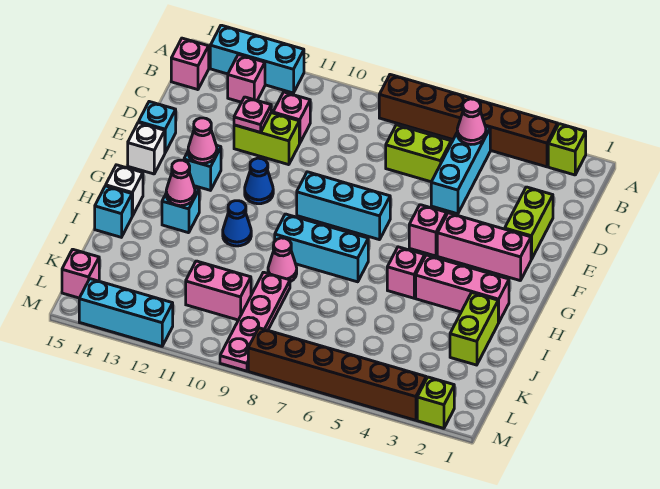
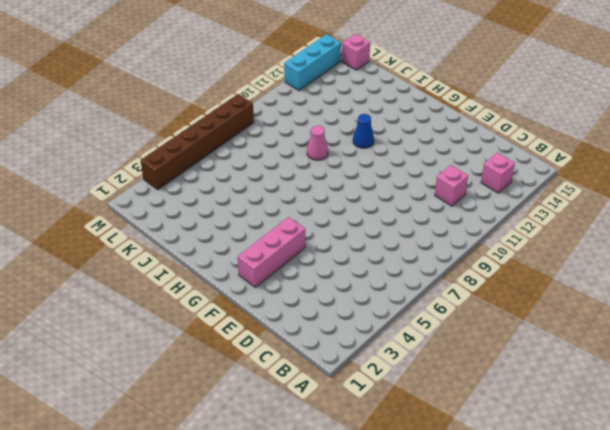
none -> lime 1x1 brick [548,124,586,175]
none -> brown 1x6 brick [379,75,558,167]
none -> cyan 1x3 brick [210,25,304,93]
none -> cyan 1x3 brick [431,127,490,214]

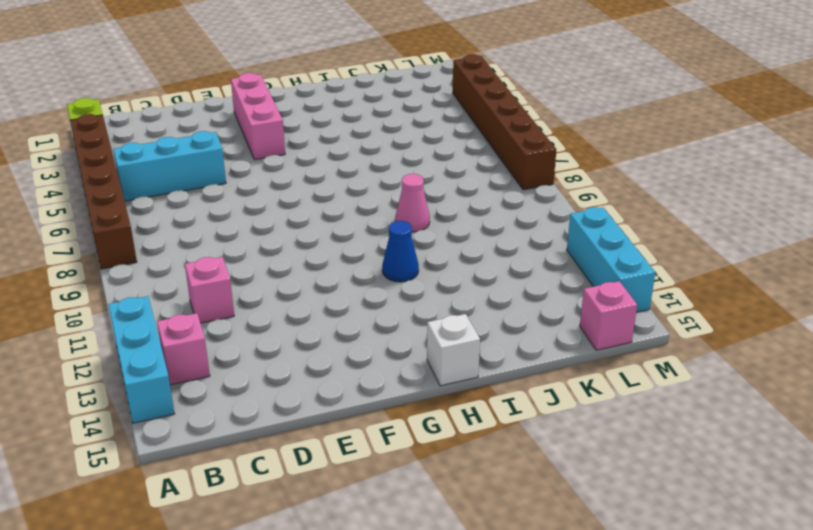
none -> pink 1x1 brick [171,38,209,90]
none -> lime 1x2 brick [386,125,451,182]
none -> lime 1x2 brick [505,187,553,259]
none -> lime 1x2 brick [234,113,299,165]

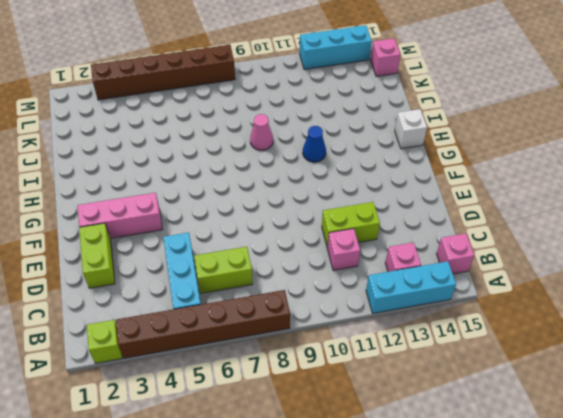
none -> cyan 1x1 brick [139,102,176,152]
none -> pink 1x1 brick [409,205,447,256]
none -> cyan 1x3 brick [297,172,390,240]
none -> blue 1x1 cone [245,158,273,204]

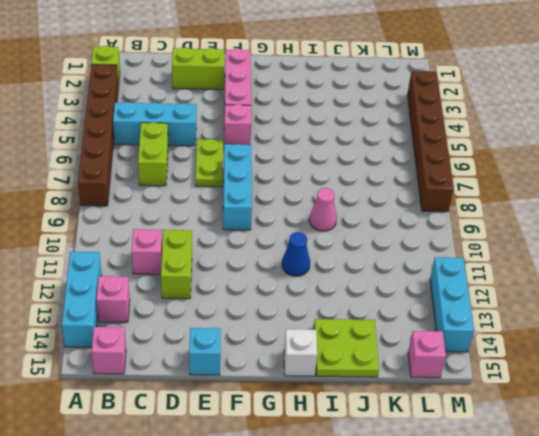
lime 1x2 plate [196,139,223,187] -> none
lime 2x2 plate [314,319,379,377] -> cyan 1x1 brick [95,186,132,237]
none -> blue 1x1 cone [245,158,273,204]
none -> cyan 1x1 brick [184,145,221,190]
none -> white 1x1 brick [128,123,165,174]
none -> pink 1x3 brick [416,255,509,323]

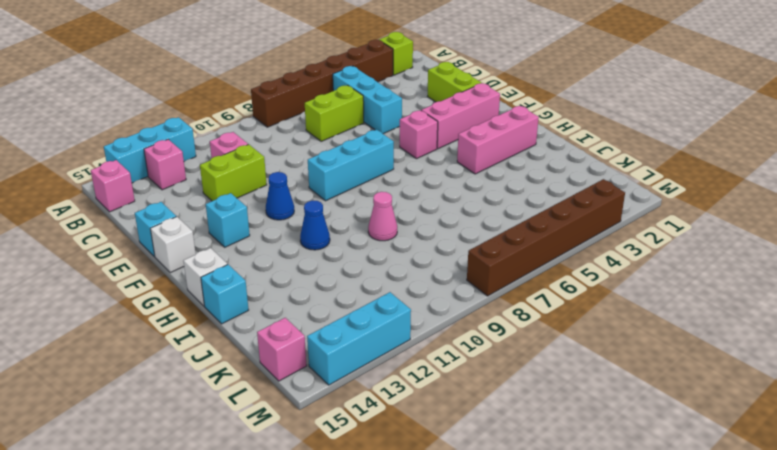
none -> pink 1x1 brick [387,247,425,298]
none -> cyan 1x3 brick [275,214,368,282]
none -> cyan 1x1 brick [162,188,199,233]
none -> lime 1x2 brick [450,293,498,365]

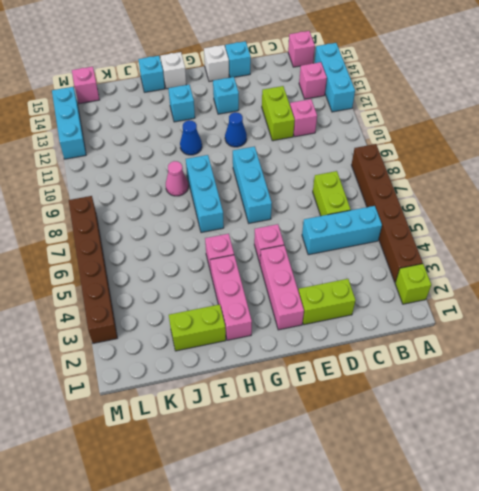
none -> pink 1x4 plate [220,272,290,371]
none -> pink 1x2 brick [186,261,251,320]
none -> lime 1x1 brick [417,377,454,428]
none -> pink 1x1 cone [457,99,486,144]

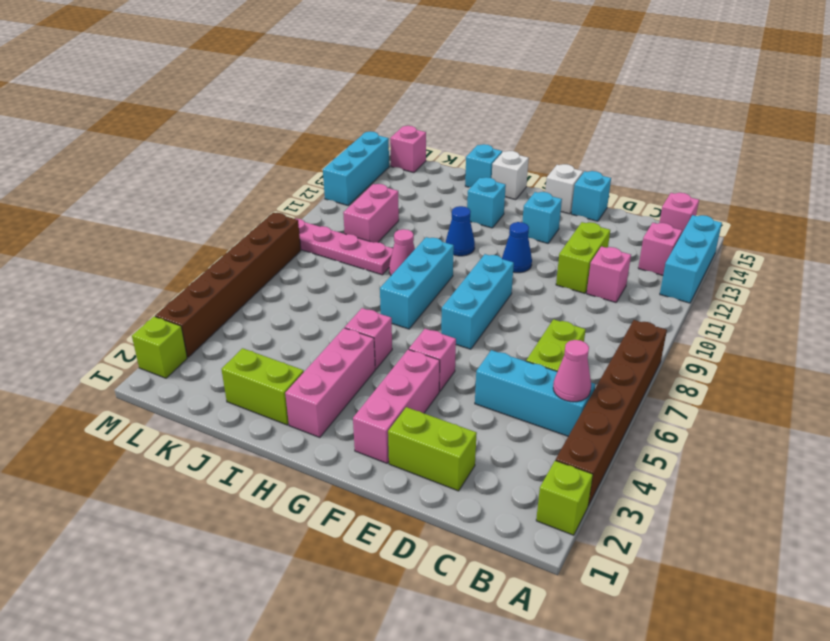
none -> pink 1x1 plate [234,97,271,132]
none -> pink 1x1 cone [188,118,217,163]
none -> pink 1x1 cone [166,160,195,206]

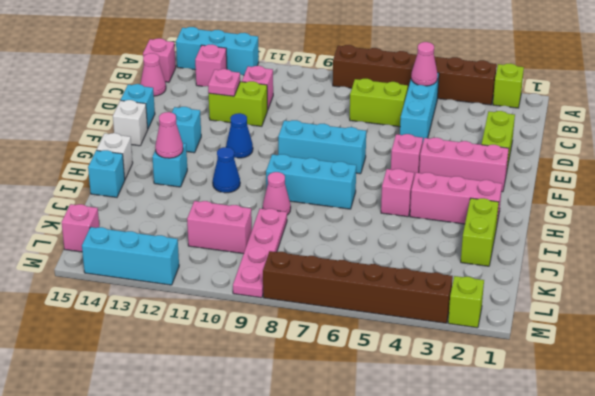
pink 1x1 cone [140,53,166,96] -> pink 1x1 cone moved to [188,118,217,163]

